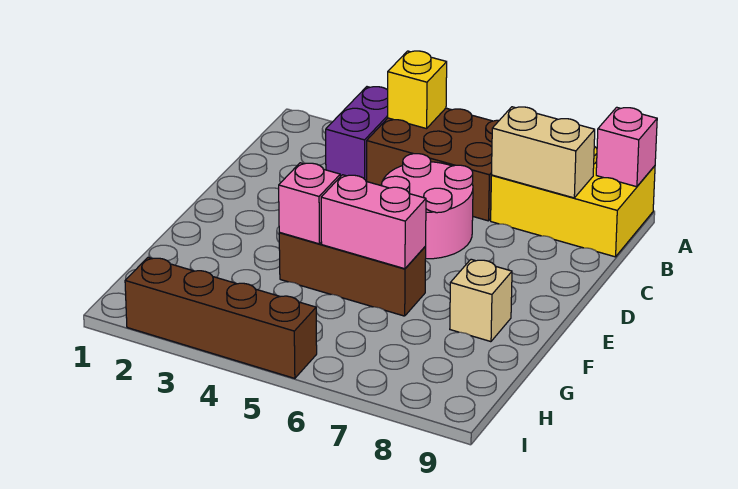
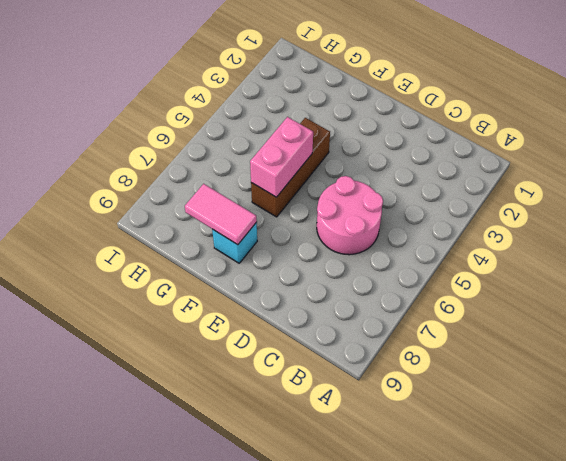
cyan 1x1 brick [212,222,257,263] -> tan 1x1 brick [450,259,512,342]
pink 1x2 tile [185,184,257,245] -> none
none -> purple 1x2 brick [326,87,388,182]
none -> brown 2x3 brick [367,108,499,221]
none -> yellow 2x3 brick [491,146,655,257]

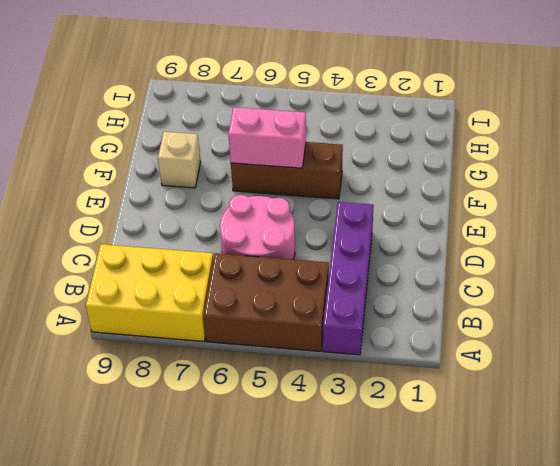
purple 1x4 brick [323,202,374,355] -> purple 1x2 brick [326,87,388,182]
none -> brown 1x4 brick [125,257,317,378]
none -> yellow 1x1 brick [388,51,447,129]
none -> pink 1x1 brick [596,107,657,187]

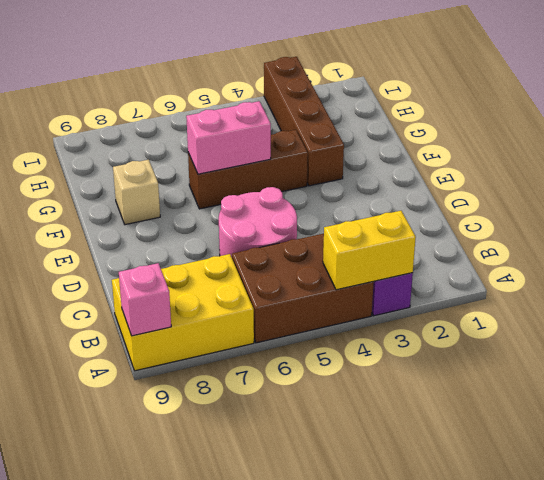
yellow 1x2 brick [323,211,416,290] -> yellow 1x1 brick [388,51,447,129]
brown 1x4 brick [264,57,344,186] -> brown 1x4 brick turned to [125,257,317,378]
none -> tan 1x2 brick [491,107,595,198]
none -> pink 1x1 brick [279,163,340,244]

